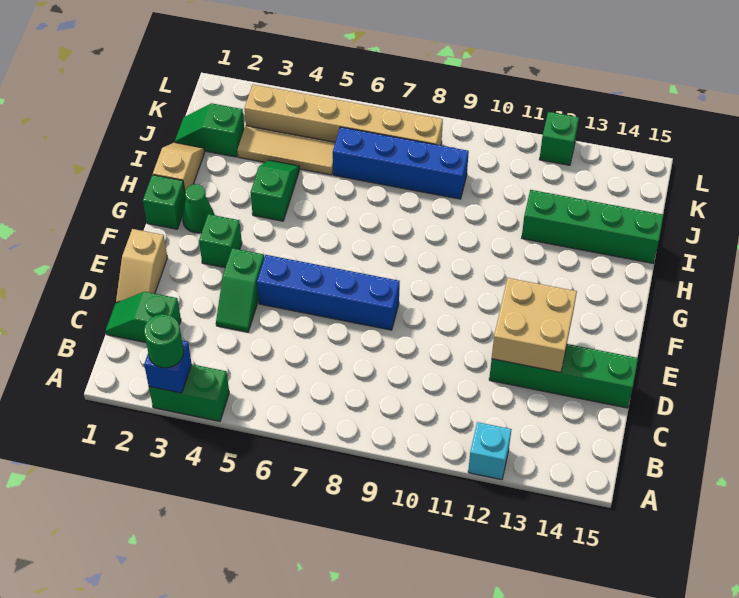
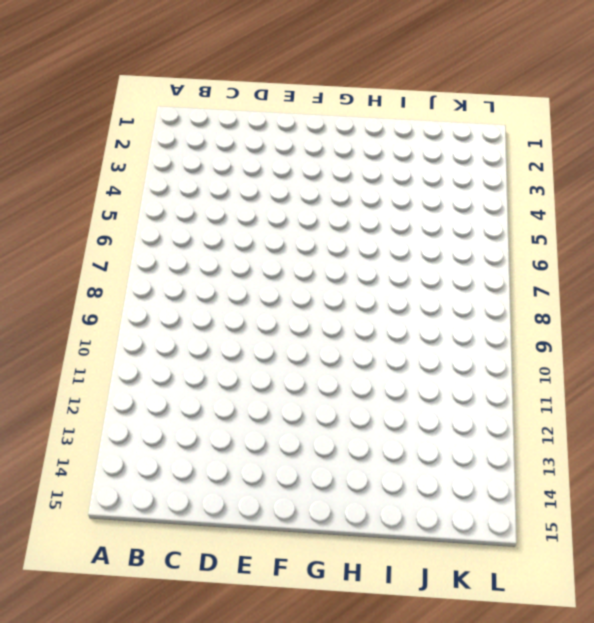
none -> green 1x2 brick [149,364,229,421]
none -> cyan 1x1 brick [468,422,512,480]
none -> green 1x2 slope [106,292,181,343]

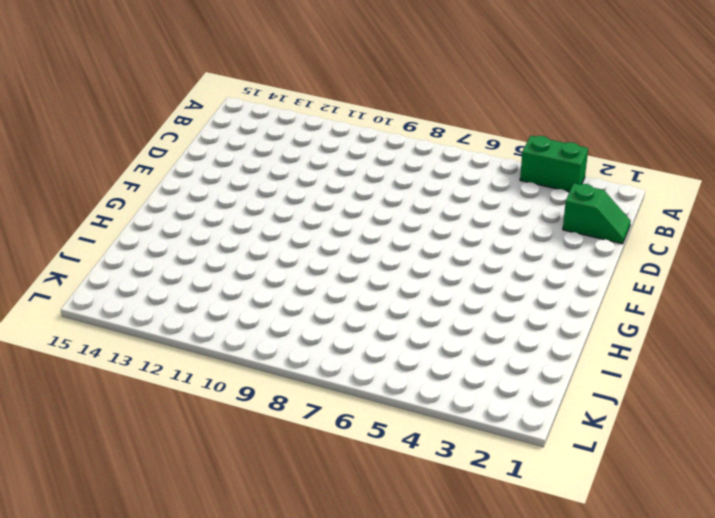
none -> cyan 1x1 brick [468,422,512,480]
none -> tan 1x2 slope [116,229,167,303]
none -> green 1x2 slope [216,248,264,332]

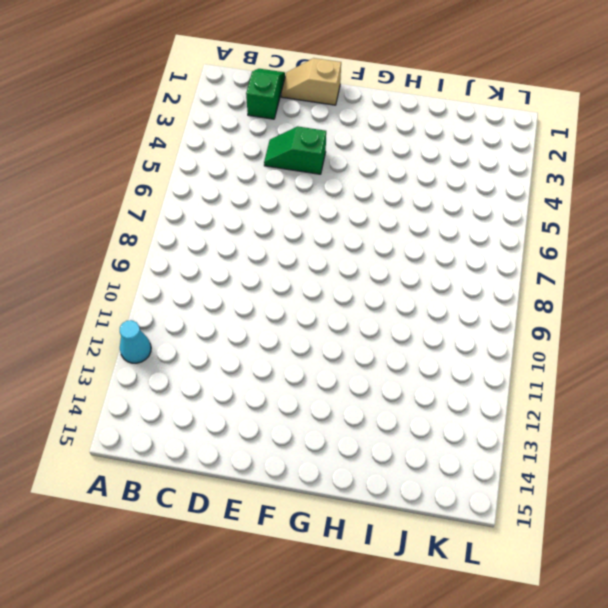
cyan 1x1 cone [120,320,151,363] -> cyan 1x1 brick [468,422,512,480]
none -> green 1x2 brick [149,364,229,421]
none -> green 1x4 brick [489,344,638,408]
none -> blue 1x4 brick [257,255,400,330]

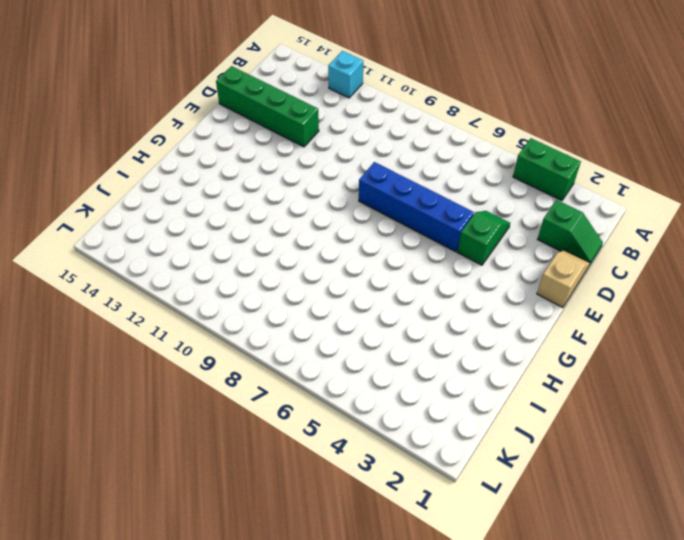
none -> green 1x1 brick [199,214,242,268]
none -> green 1x1 brick [143,175,186,229]
none -> green 1x1 cone [182,184,214,233]

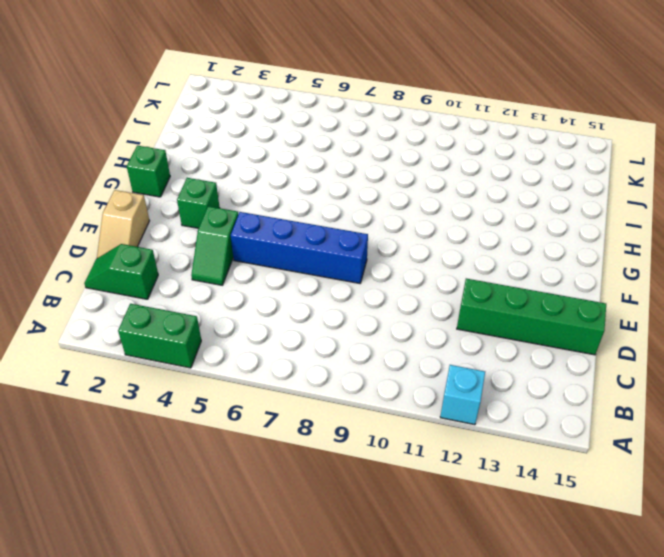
none -> green 1x1 cone [182,184,214,233]
none -> tan 1x2 slope [153,143,205,190]
none -> green 1x2 slope [250,160,299,221]

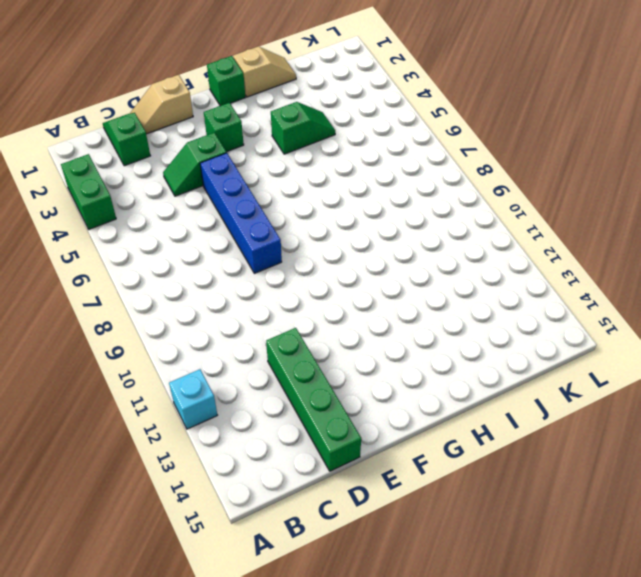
none -> green 1x1 cone [182,184,214,233]
none -> green 1x4 brick [522,190,663,263]
none -> green 1x2 slope [175,103,244,157]

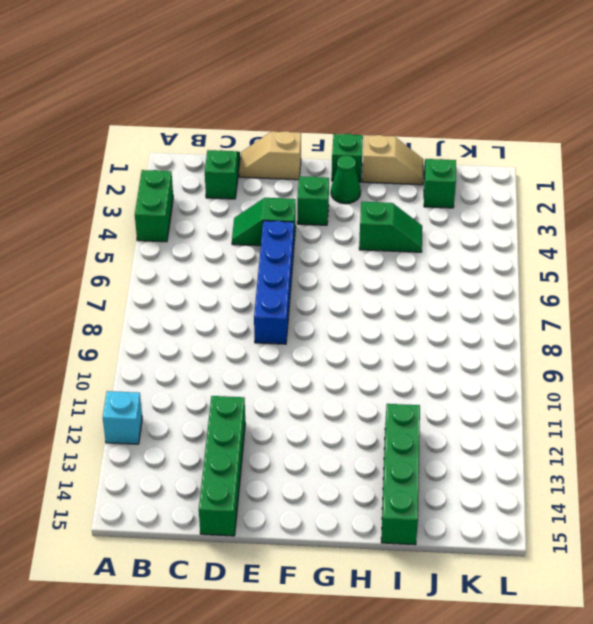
none -> tan 1x3 tile [237,126,335,175]
none -> blue 1x4 brick [333,127,469,199]
none -> tan 1x6 brick [244,84,443,145]

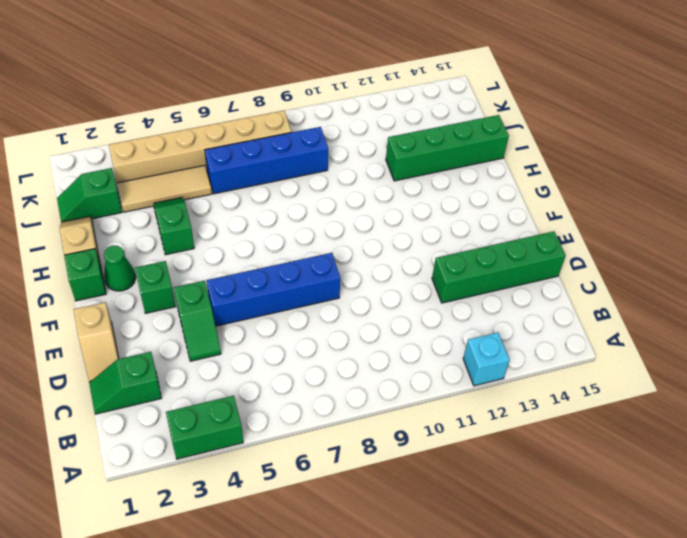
none -> green 1x1 brick [539,112,579,165]
none -> blue 1x1 brick [144,341,192,393]
none -> tan 2x2 brick [492,278,577,372]

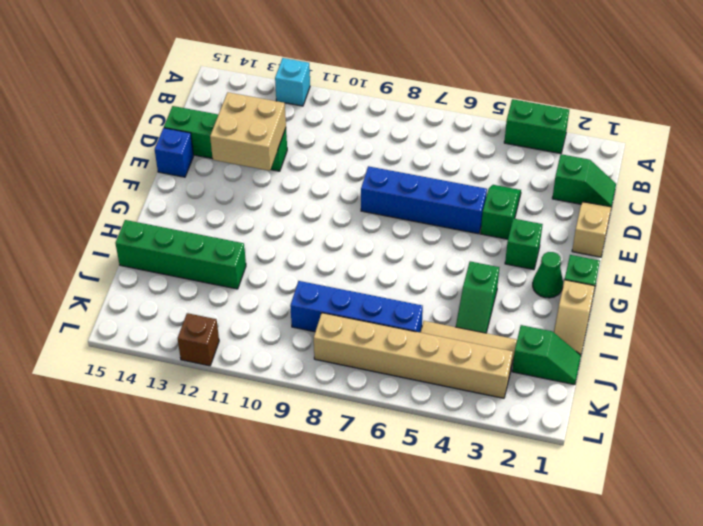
blue 1x1 brick [155,128,194,177] -> blue 1x1 brick moved to [144,341,192,393]
brown 1x1 brick [178,313,219,366] -> green 1x1 brick [539,112,579,165]
none -> green 1x1 round brick [144,314,184,368]

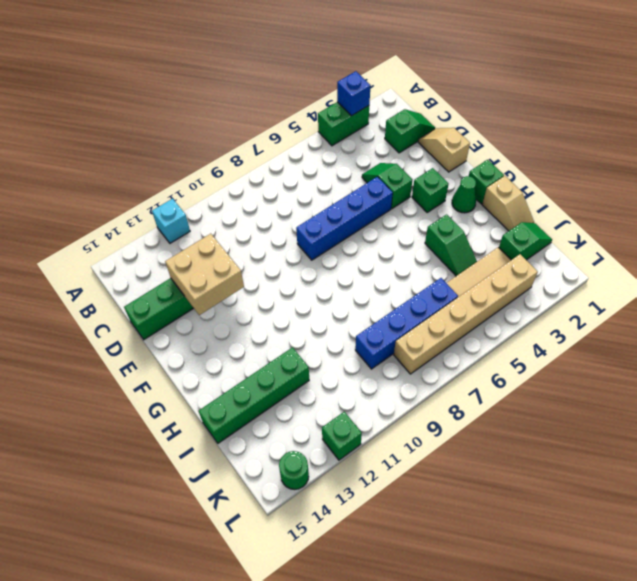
green 1x1 round brick [279,451,309,489] -> green 1x1 round brick moved to [144,314,184,368]

